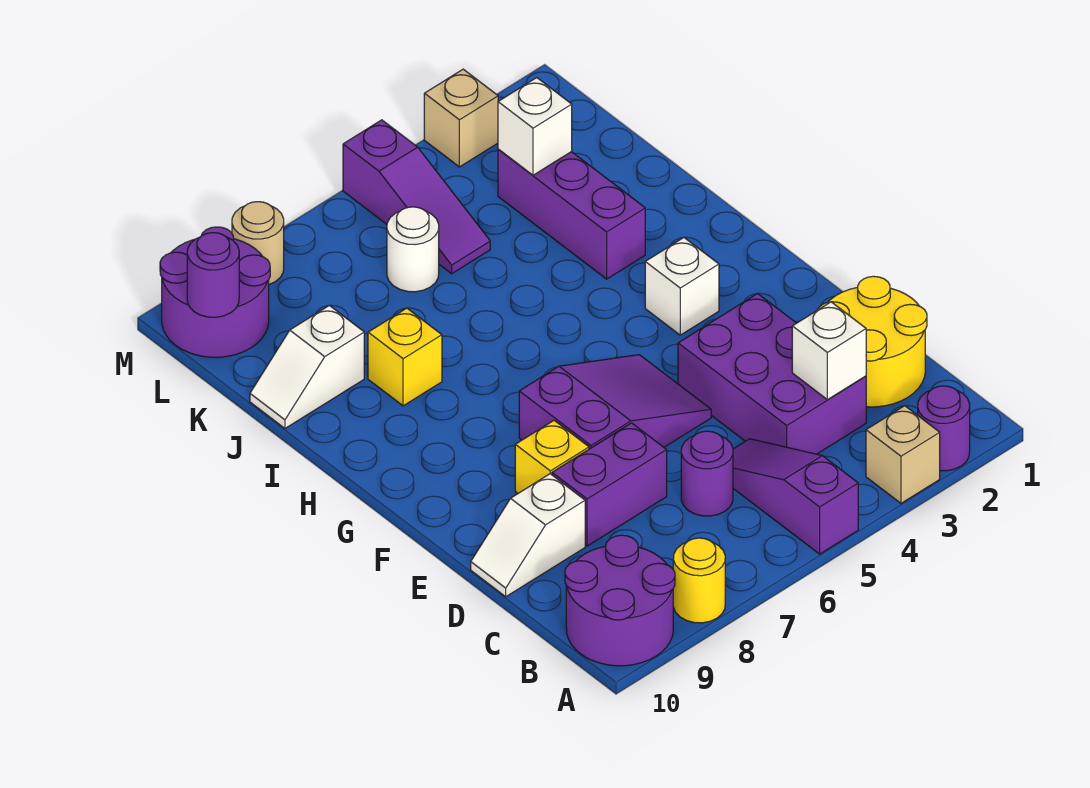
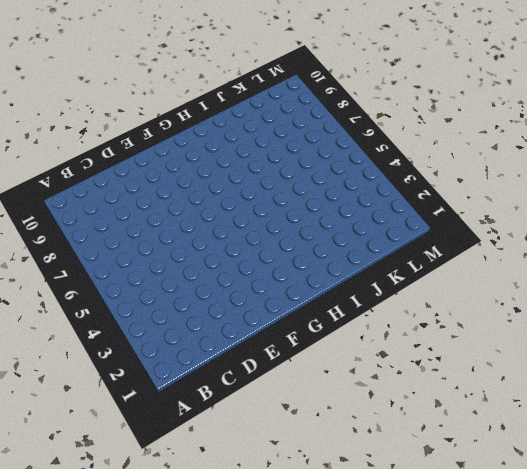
none -> purple 1x1 round brick [918,386,970,471]
none -> tan 1x1 brick [866,406,940,503]
none -> purple 1x3 slope [733,439,858,554]

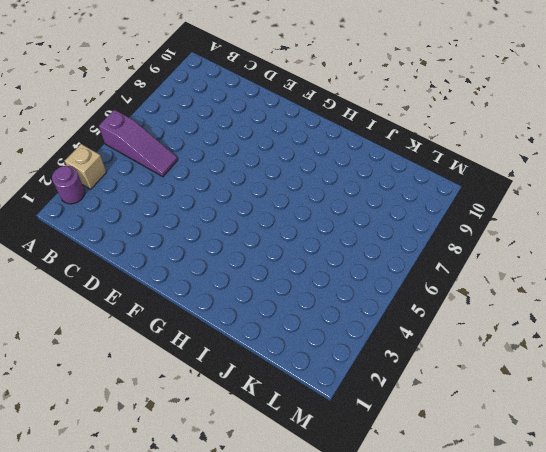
none -> yellow 1x1 round brick [673,538,725,623]
none -> purple 2x2 round brick [565,535,675,666]
none -> yellow 2x2 round brick [818,276,927,407]

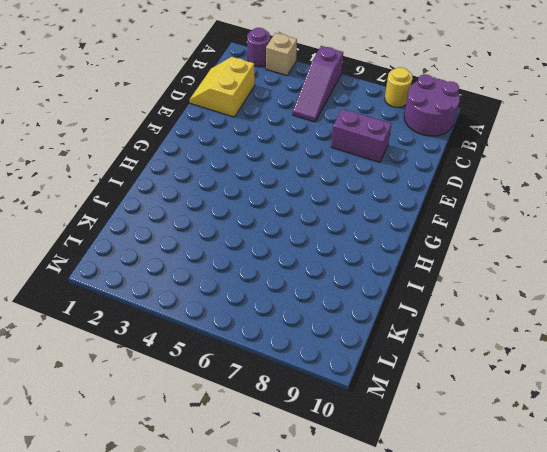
yellow 2x2 slope [190,57,255,117] -> yellow 2x2 round brick [818,276,927,407]
none -> purple 2x3 brick [678,294,866,454]
none -> purple 1x1 round brick [681,431,733,516]
none -> white 1x2 slope [471,474,585,597]

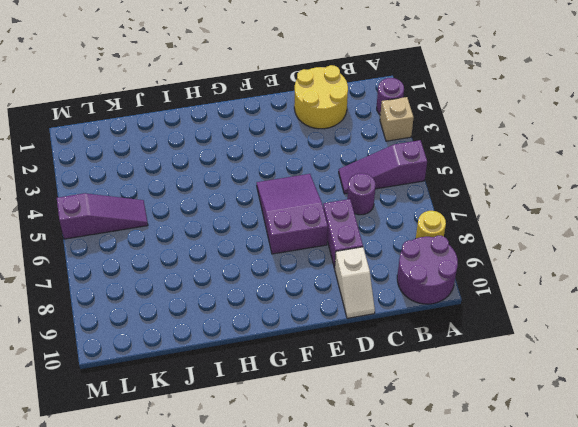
none -> purple 2x3 brick [678,294,866,454]
none -> yellow 1x1 brick [515,421,589,493]
none -> white 1x1 brick [645,238,719,335]

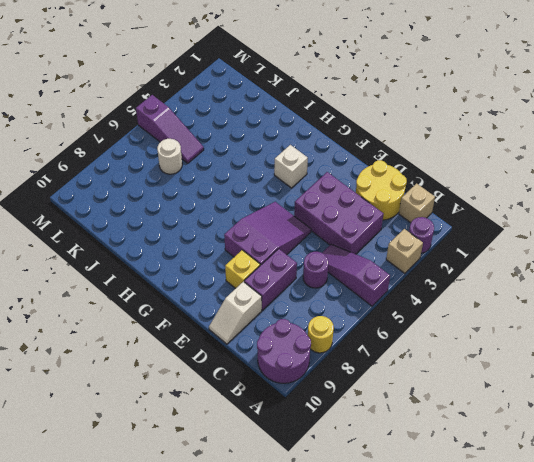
tan 1x1 brick [399,184,435,223] -> tan 1x1 brick moved to [424,69,498,167]
none -> purple 1x3 brick [498,149,645,279]
none -> yellow 1x1 brick [368,308,442,406]
none -> white 1x2 slope [250,305,364,428]

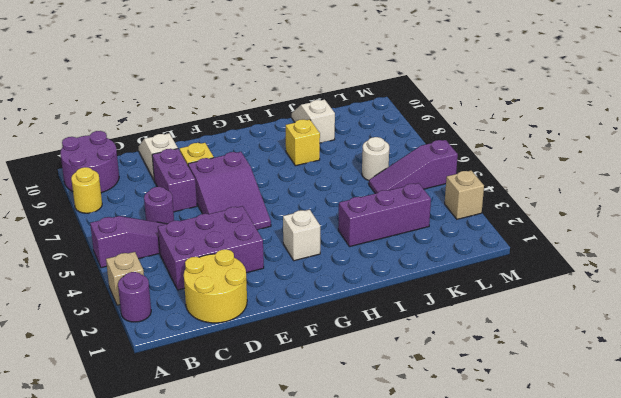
none -> purple 2x2 round brick [160,227,270,357]
none -> tan 1x1 round brick [232,202,284,284]
none -> white 1x1 brick [792,302,866,400]

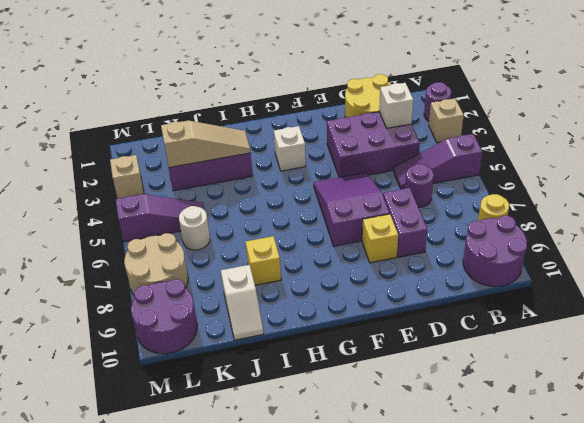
tan 1x3 slope [161,121,250,168] -> white 1x1 brick [498,78,572,175]
tan 2x2 round brick [124,233,188,294] -> tan 1x1 round brick [232,202,284,284]
none -> white 1x2 slope [471,474,585,597]
none -> purple 1x1 round brick [187,233,239,317]

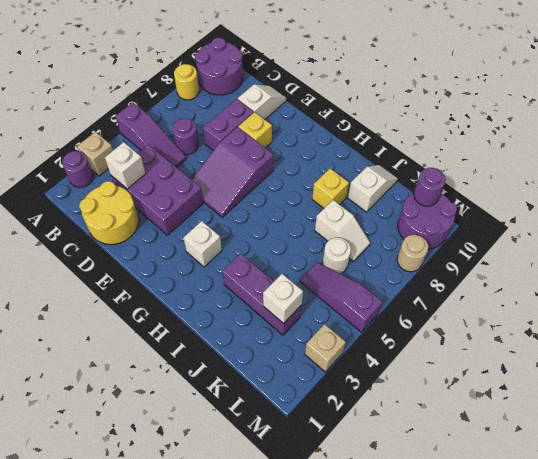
white 1x2 slope [315,200,370,261] -> none

